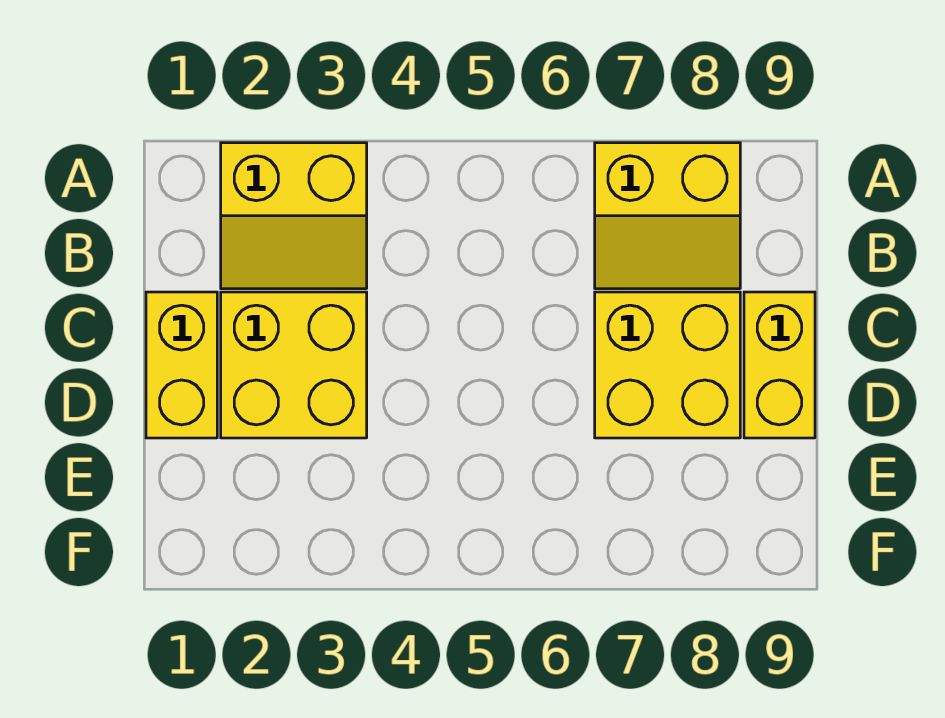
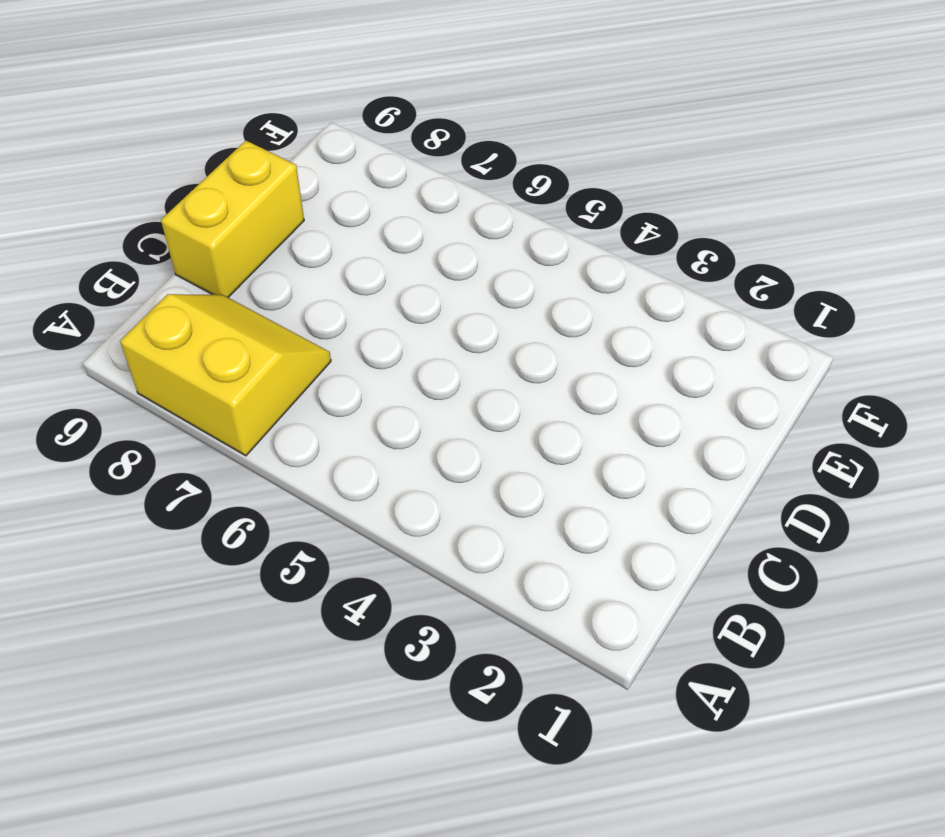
none -> yellow 2x2 slope [221,143,367,289]
none -> yellow 1x2 brick [146,292,217,438]

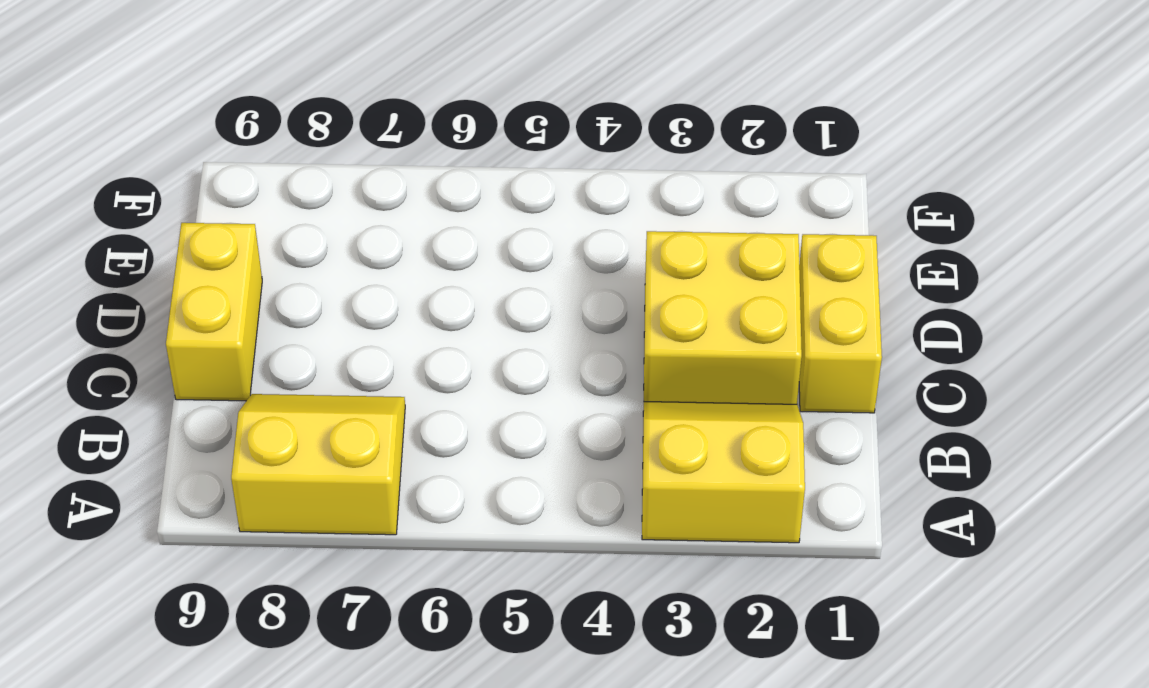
none -> yellow 2x2 brick [595,292,740,438]

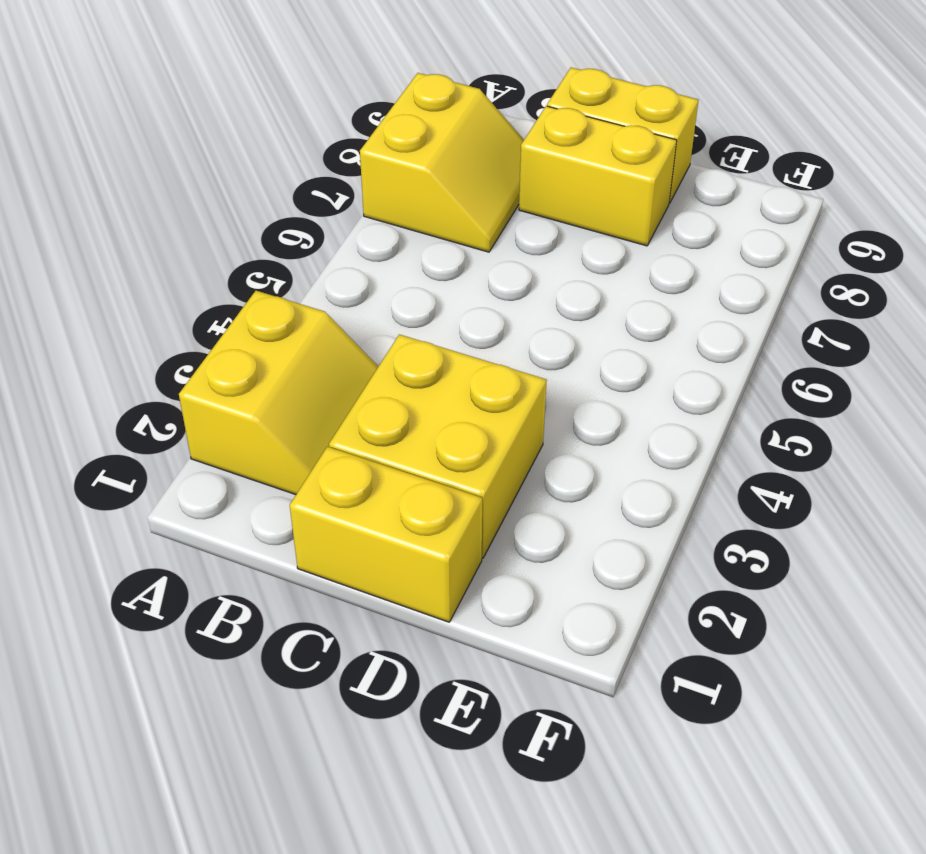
yellow 1x2 brick [519,106,677,246] -> yellow 2x2 brick [595,292,740,438]

